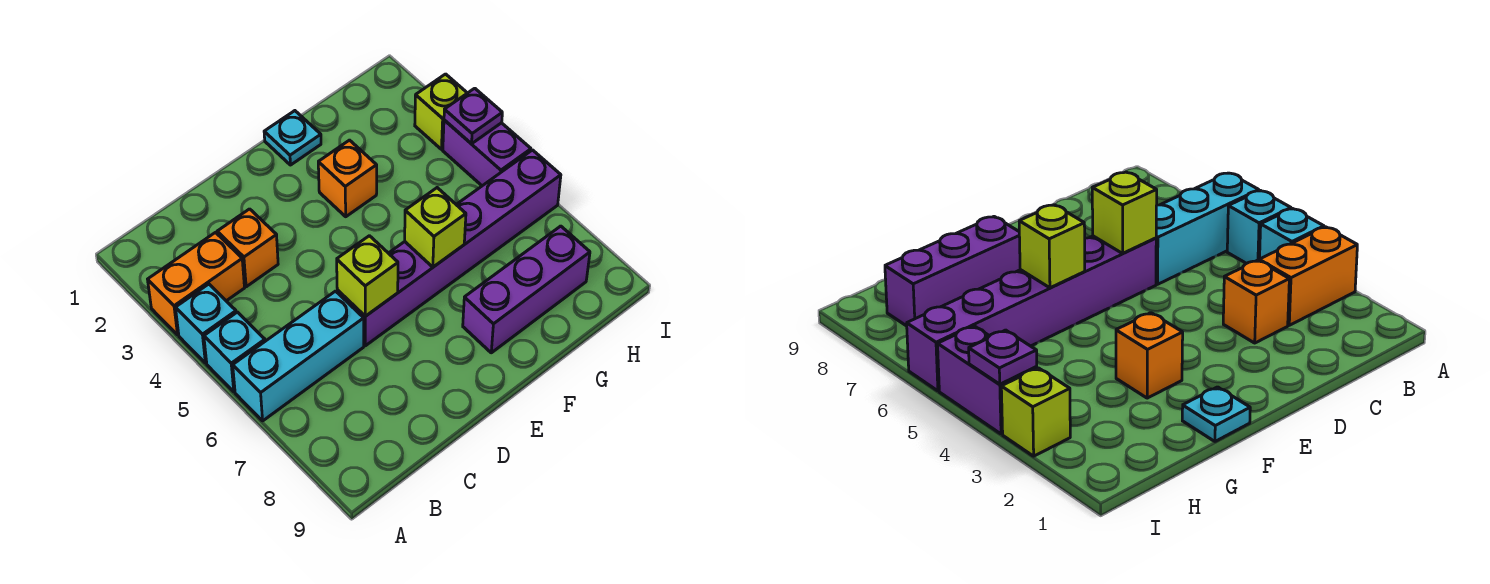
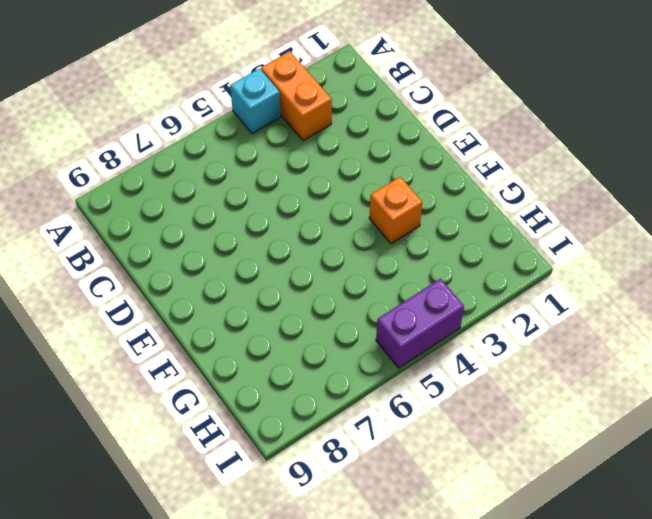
none -> cyan 1x1 brick [204,312,265,392]
none -> cyan 1x3 brick [233,291,364,421]
none -> orange 1x1 brick [217,209,278,287]

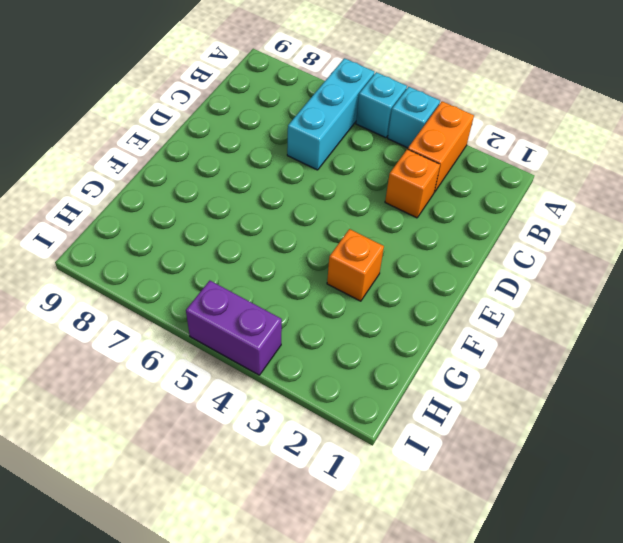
none -> purple 1x6 brick [337,150,561,346]
none -> cyan 1x1 plate [264,111,321,165]
none -> purple 1x3 brick [463,226,590,353]

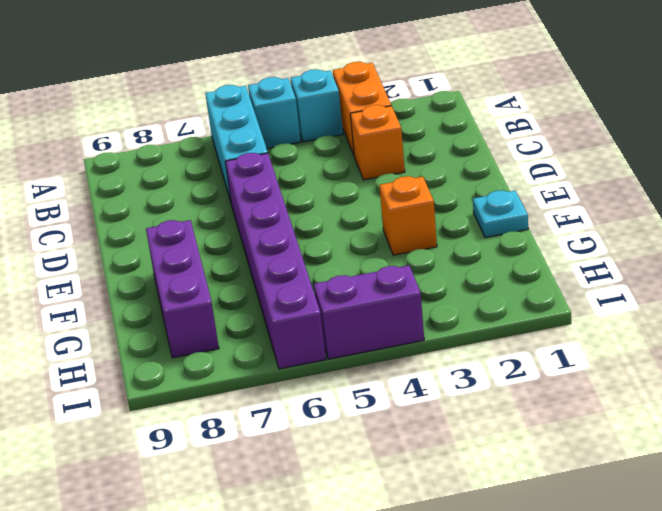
none -> lime 1x1 brick [415,74,467,149]
none -> lime 1x1 brick [337,236,398,316]
none -> lime 1x1 brick [405,188,466,267]

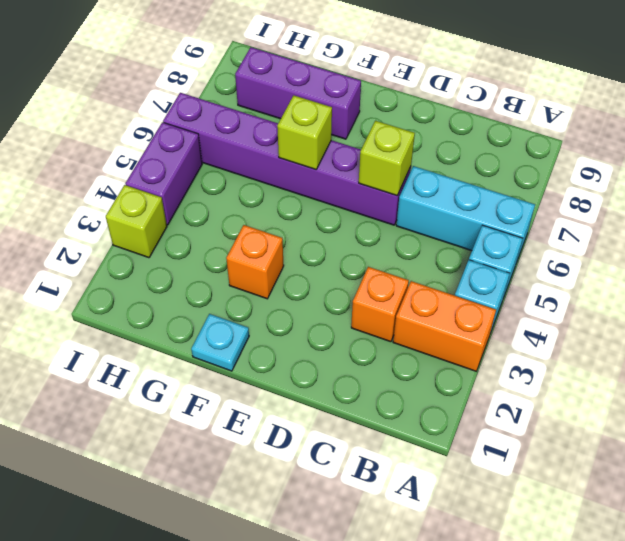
none -> purple 1x1 plate [444,88,502,144]

